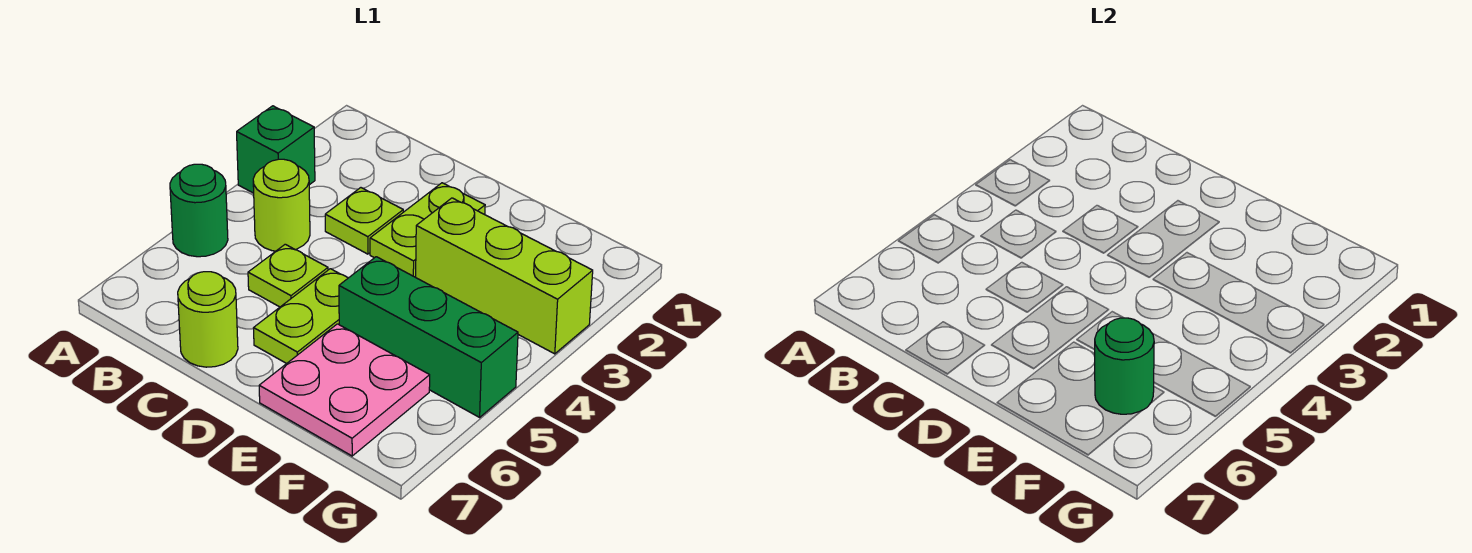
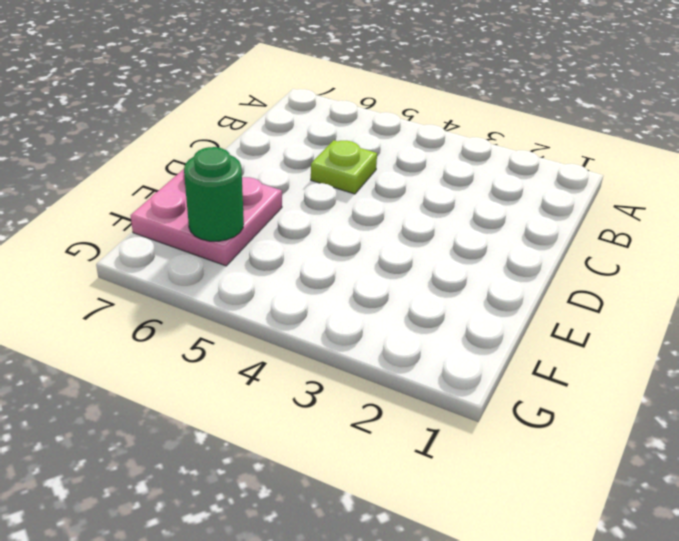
none -> green 1x1 brick [237,106,315,193]
none -> green 1x1 round brick [170,164,228,257]
none -> lime 1x1 round brick [253,159,310,251]

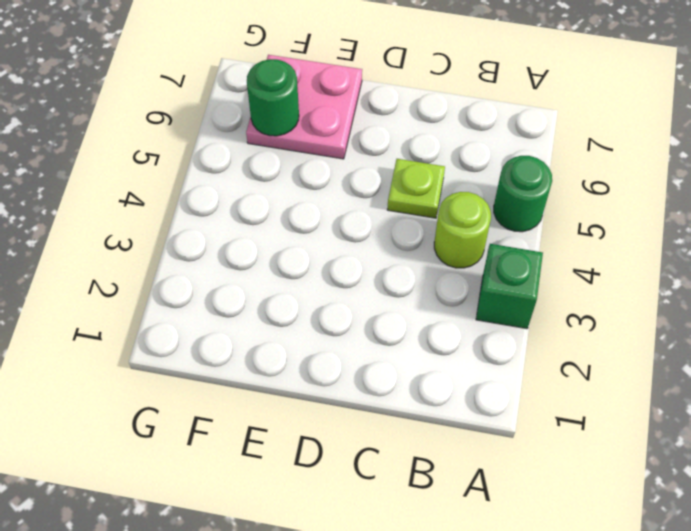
none -> lime 1x1 plate [325,188,403,254]
none -> lime 1x1 round brick [178,272,238,367]
none -> lime 1x2 plate [370,183,485,277]

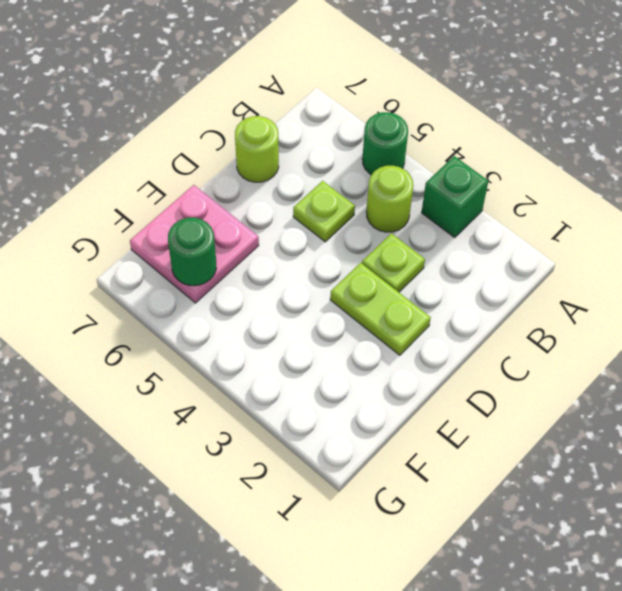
none -> lime 1x2 plate [254,269,348,364]
none -> lime 1x3 brick [416,198,593,354]
none -> green 1x3 brick [339,257,518,417]

